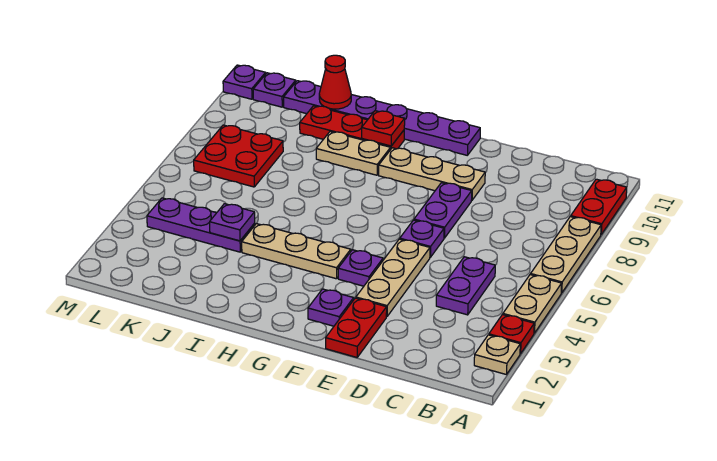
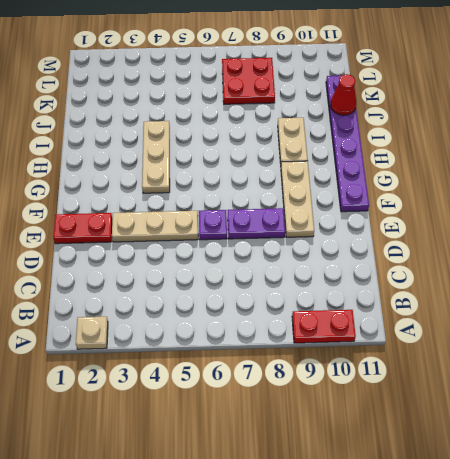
none -> red 1x1 plate [489,315,534,354]
none -> tan 1x2 plate [503,275,562,333]
none -> tan 1x3 plate [531,217,601,293]

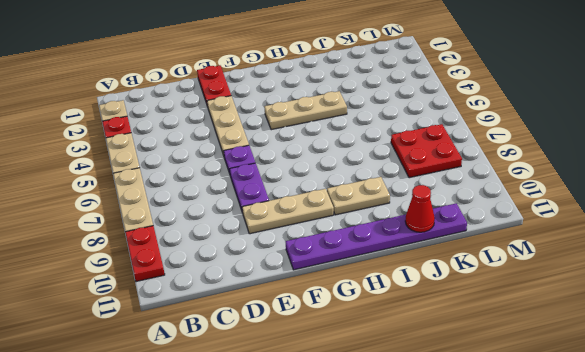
none -> purple 1x2 plate [436,257,495,315]
none -> purple 1x1 plate [308,289,354,326]
none -> purple 1x1 plate [338,250,383,286]

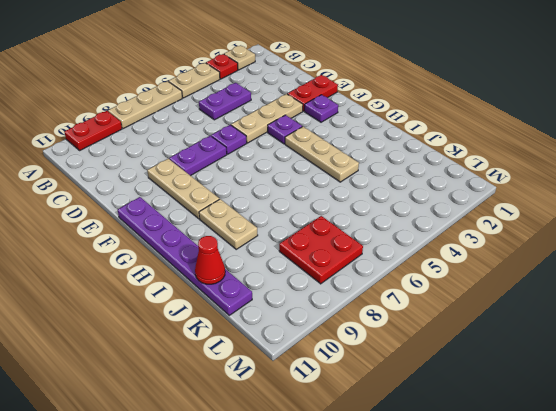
none -> red 1x3 plate [300,106,404,149]
none -> purple 1x3 plate [147,198,255,252]
none -> purple 1x1 plate [253,73,296,107]

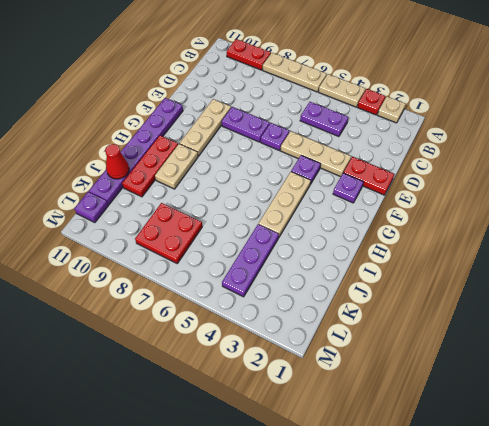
none -> purple 1x1 plate [223,65,266,99]
none -> red 1x1 plate [362,111,405,146]
none -> purple 1x1 plate [210,204,255,241]

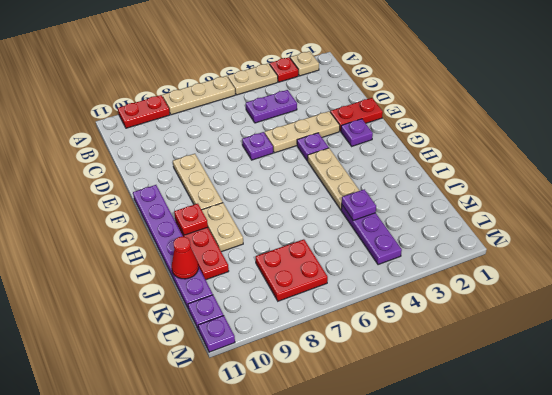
none -> purple 1x2 plate [414,183,472,238]

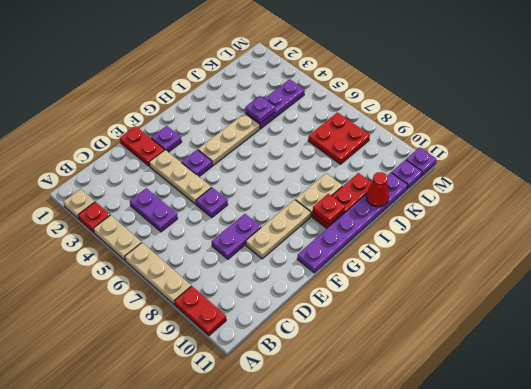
purple 1x2 plate [212,214,261,259] -> purple 1x2 plate turned to [414,183,472,238]

